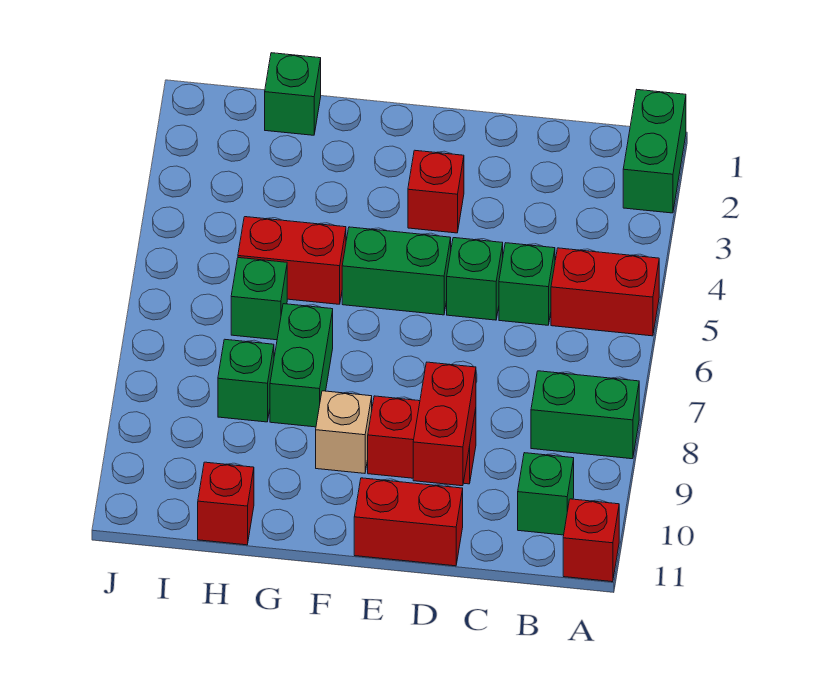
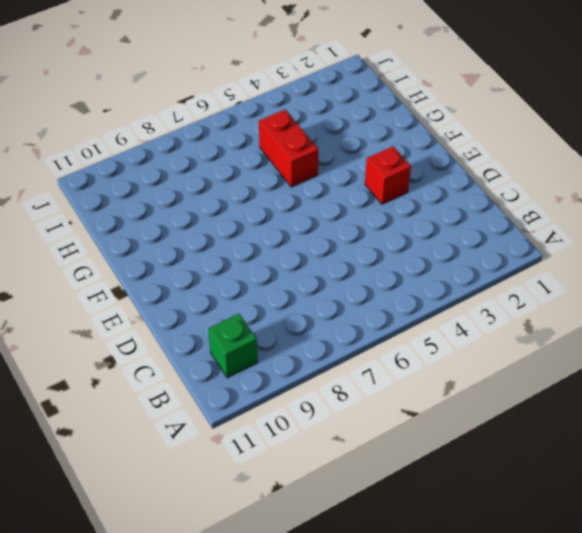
none -> green 1x2 brick [623,90,686,213]
none -> red 1x2 brick [551,248,659,336]
none -> green 1x2 brick [531,371,639,459]

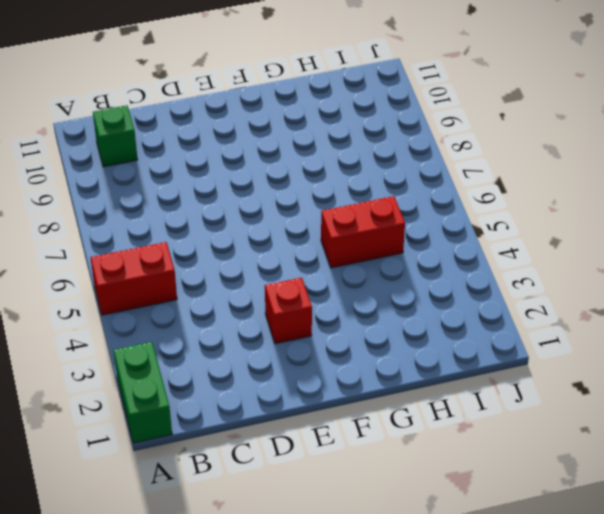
none -> green 1x2 brick [531,371,639,459]
none -> red 1x1 brick [563,499,619,582]
none -> green 1x1 brick [499,243,555,325]

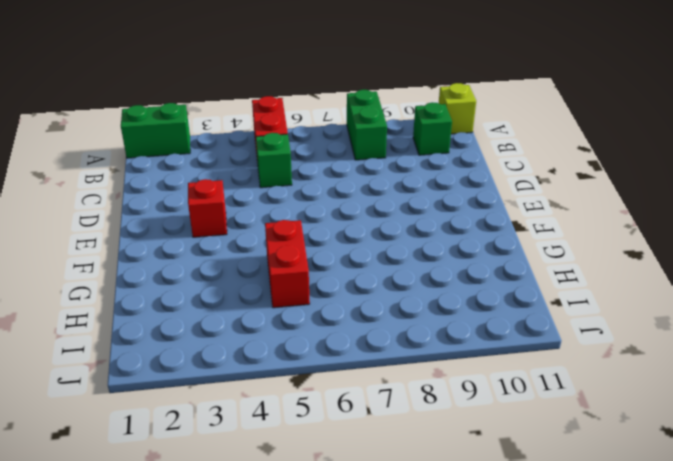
lime 1x1 brick [439,83,476,134] -> red 1x1 brick [563,499,619,582]
none -> green 1x1 brick [447,238,503,320]
none -> red 1x2 brick [368,396,476,484]
none -> red 1x2 brick [354,478,463,566]

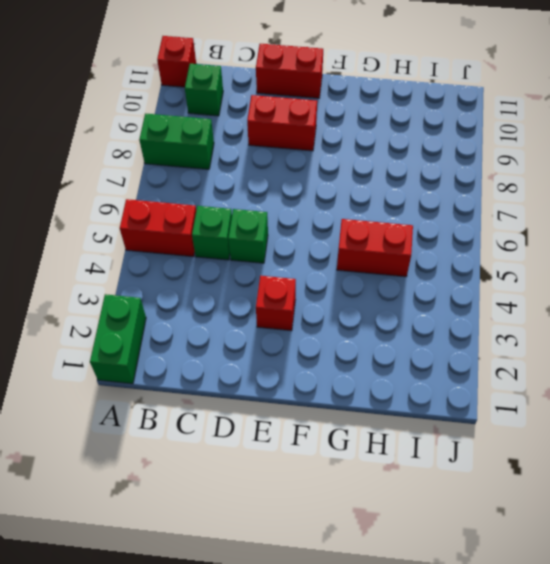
none -> green 1x2 brick [342,227,451,315]
none -> tan 1x1 brick [316,391,372,473]
none -> green 1x2 brick [270,304,333,427]

